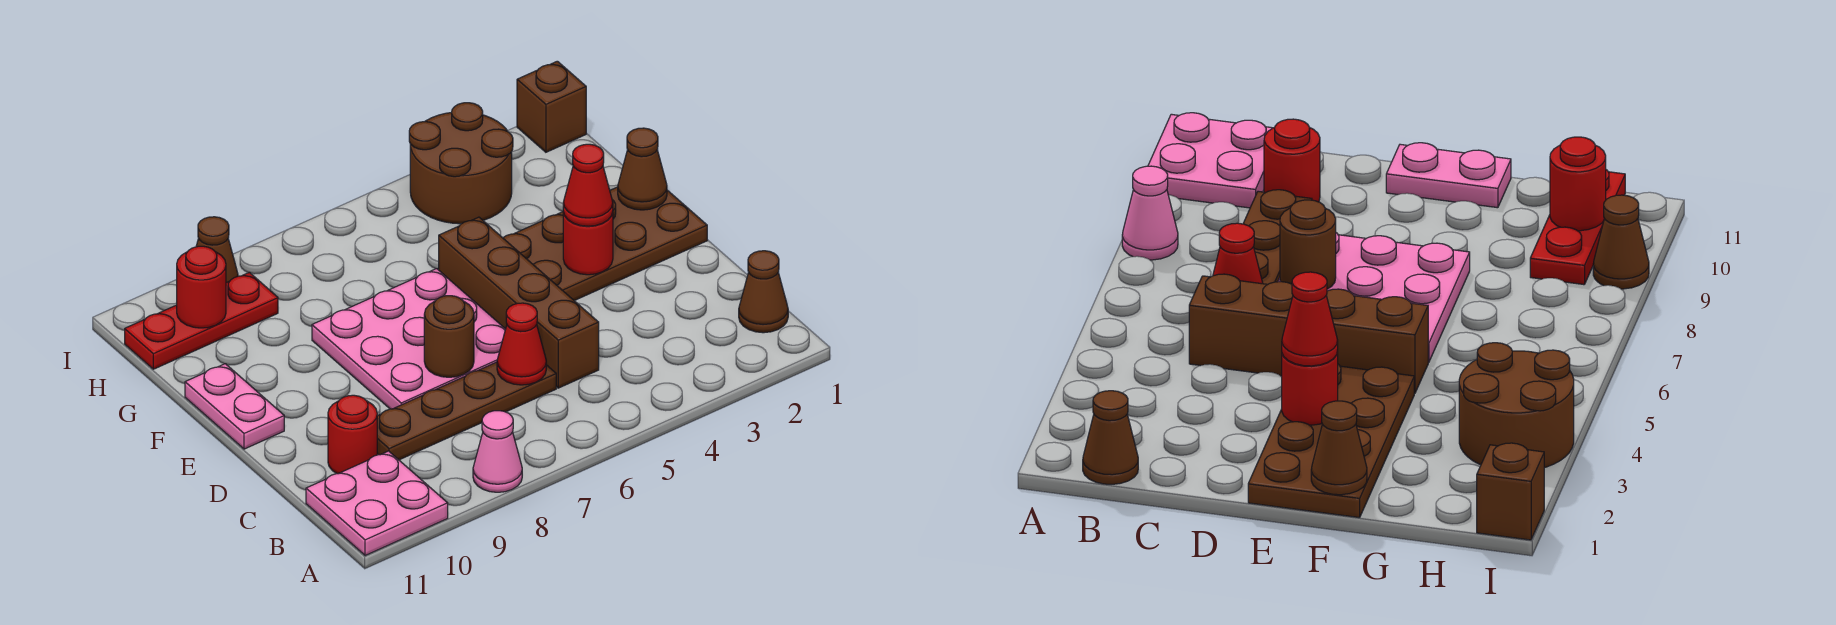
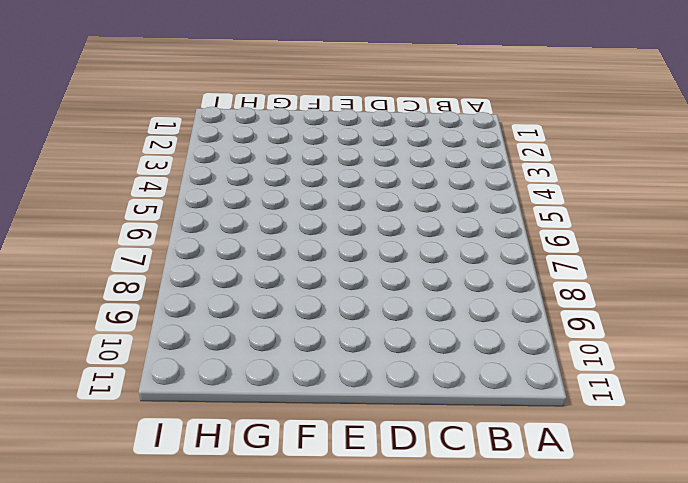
none -> pink 1x1 cone [473,411,522,492]
none -> pink 2x2 plate [306,451,448,556]
none -> brown 1x1 cone [739,251,788,333]

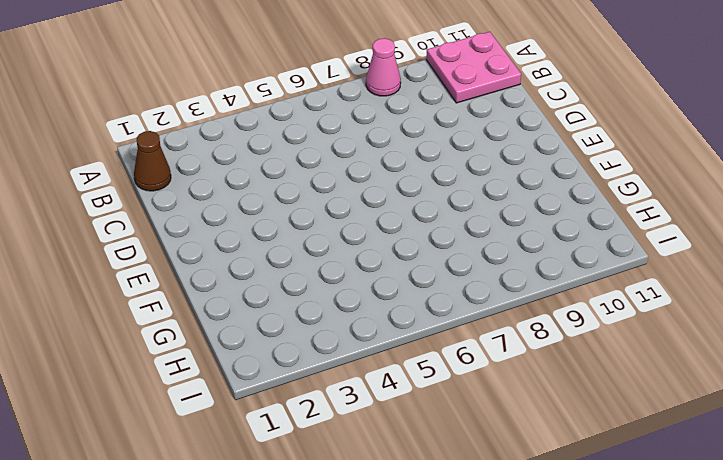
none -> brown 1x4 brick [439,217,599,388]
none -> brown 1x4 plate [377,362,556,460]
none -> red 1x1 round brick [328,395,377,474]

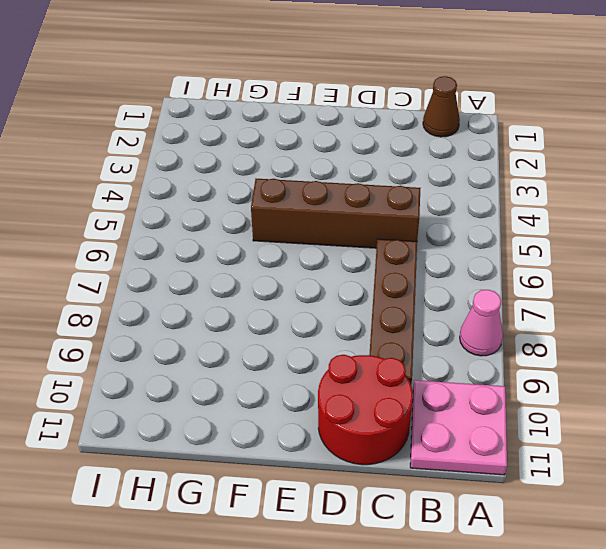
red 2x2 round brick [318,355,413,465] -> red 1x1 round brick [328,395,377,474]
none -> pink 3x3 plate [312,269,506,409]
none -> brown 2x4 plate [503,187,707,301]
none -> pink 1x2 plate [185,364,284,449]

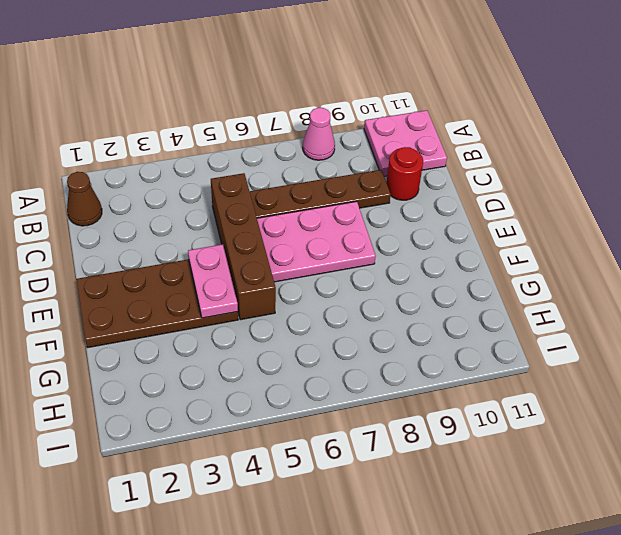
pink 2x3 plate [257,201,376,282] -> pink 3x3 plate [312,269,506,409]
pink 1x2 plate [188,244,238,318] -> pink 1x2 plate moved to [185,364,284,449]
none -> brown 2x2 round brick [409,103,513,224]
none -> red 1x3 plate [125,272,278,369]
none -> brown 1x1 brick [517,61,586,152]

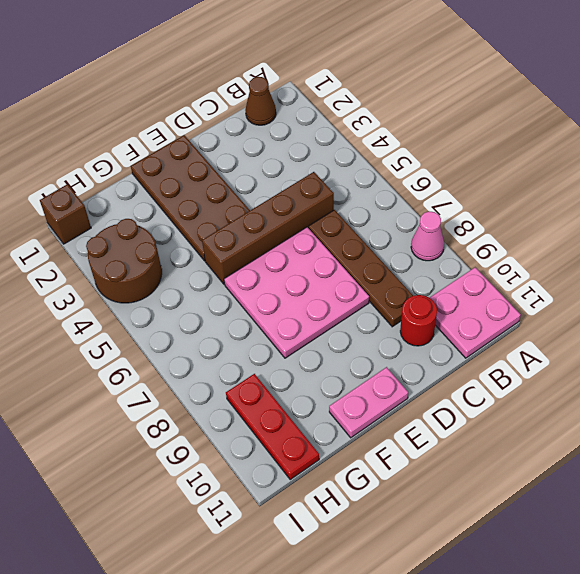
none -> brown 1x1 cone [196,217,238,283]
none -> red 1x1 cone [497,303,546,385]
none -> brown 1x1 round brick [424,296,474,377]

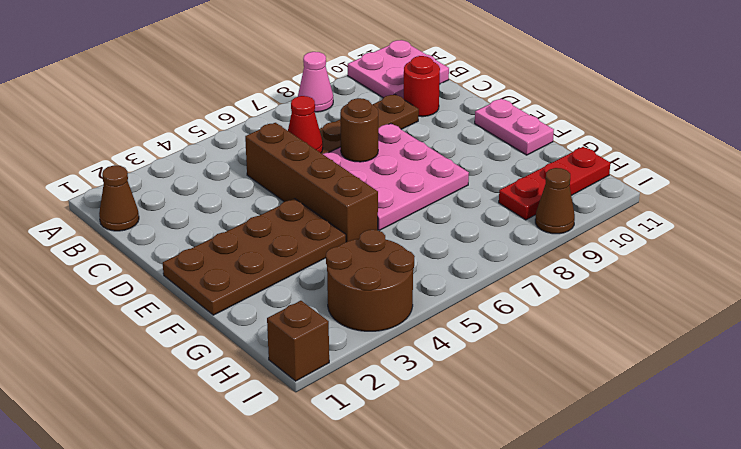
none -> red 1x1 round brick [563,212,613,275]
none -> brown 1x1 cone [618,128,667,210]
none -> red 1x1 round brick [177,246,226,328]

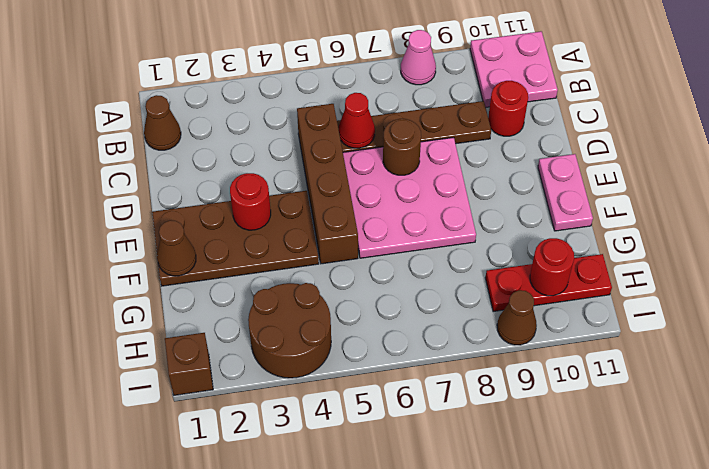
none -> red 1x1 cone [563,144,613,226]

